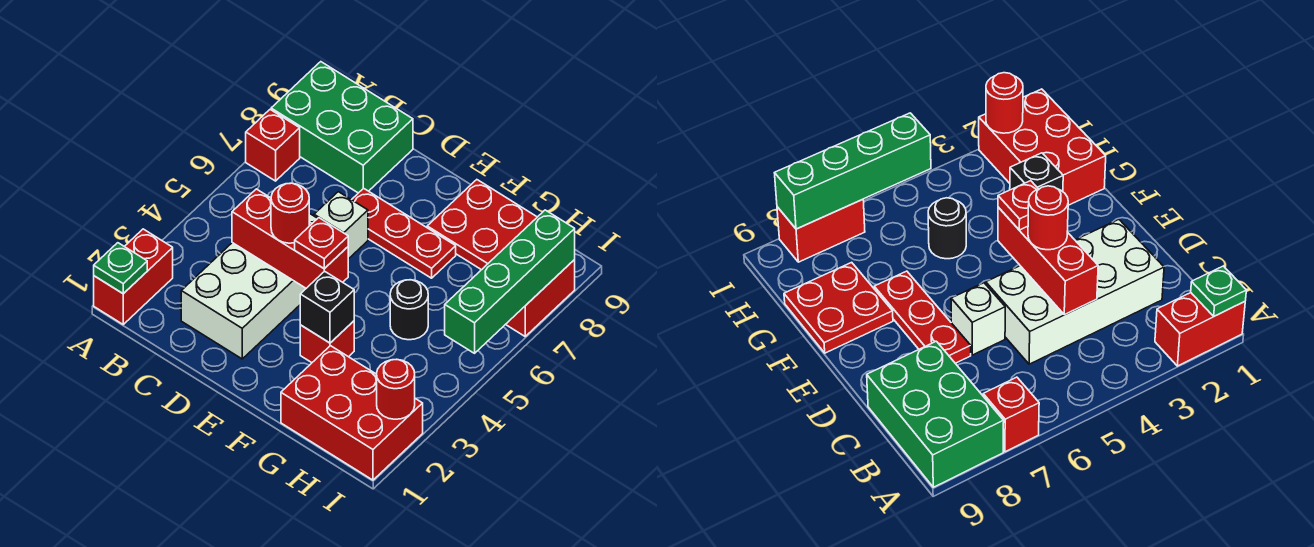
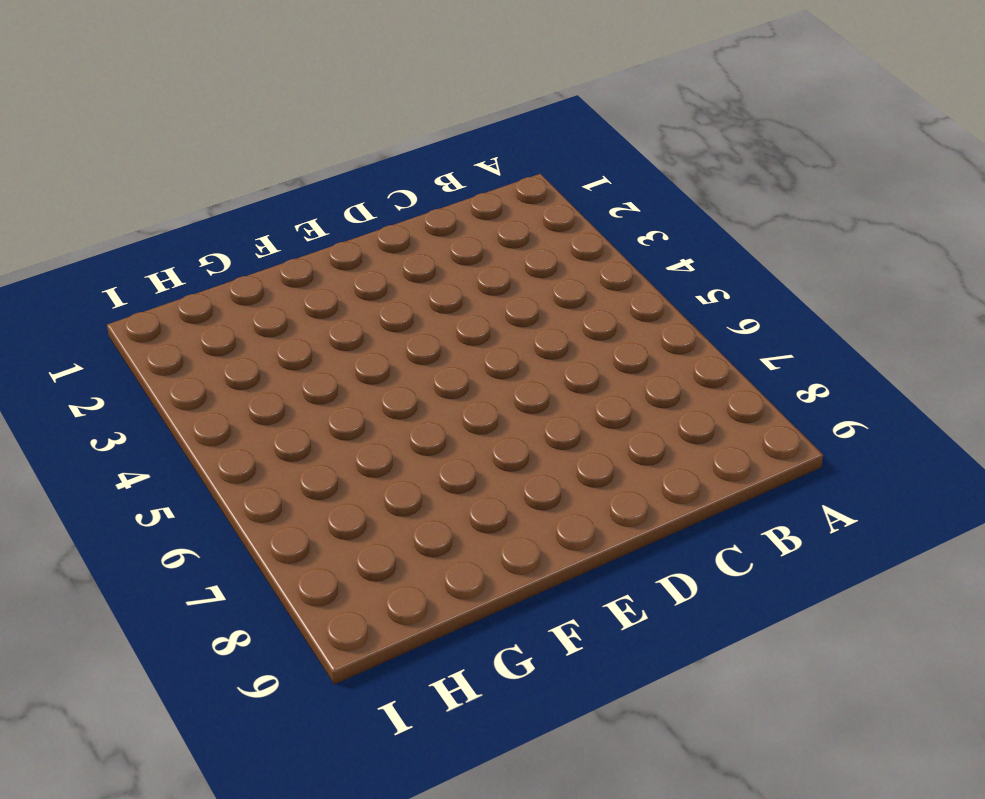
none -> red 1x2 brick [94,229,173,324]
none -> red 1x1 brick [246,110,300,181]
none -> green 2x3 brick [271,62,413,193]

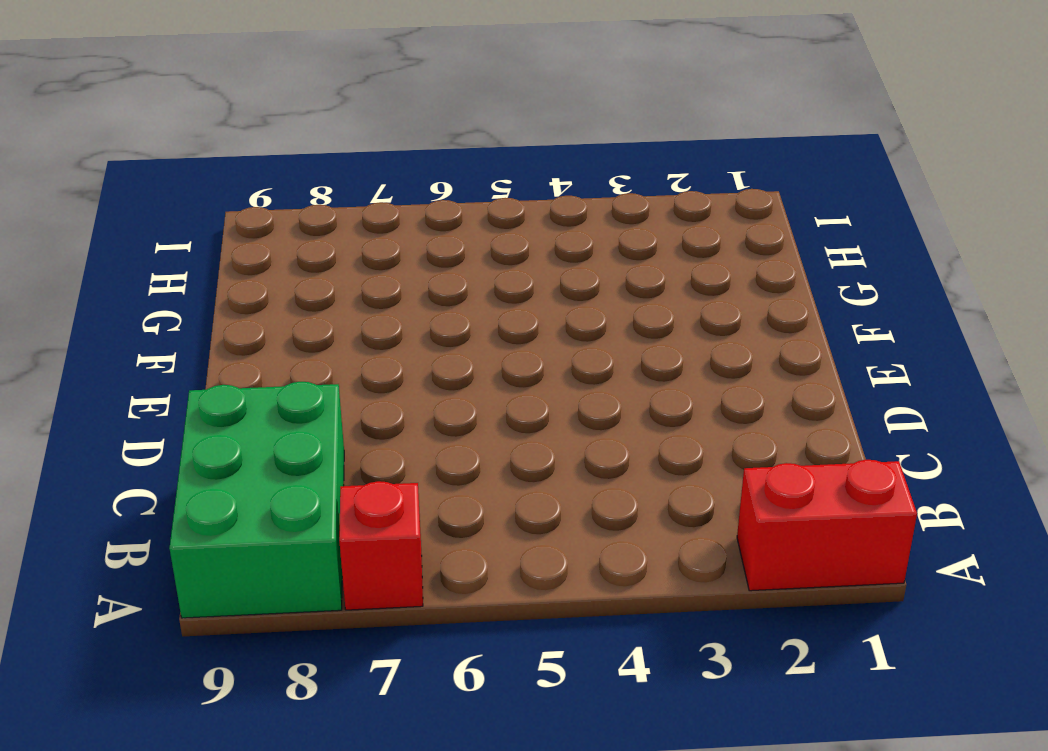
none -> white 2x4 brick [181,213,318,359]
none -> white 1x1 brick [314,192,368,259]
none -> red 1x3 plate [352,188,456,278]

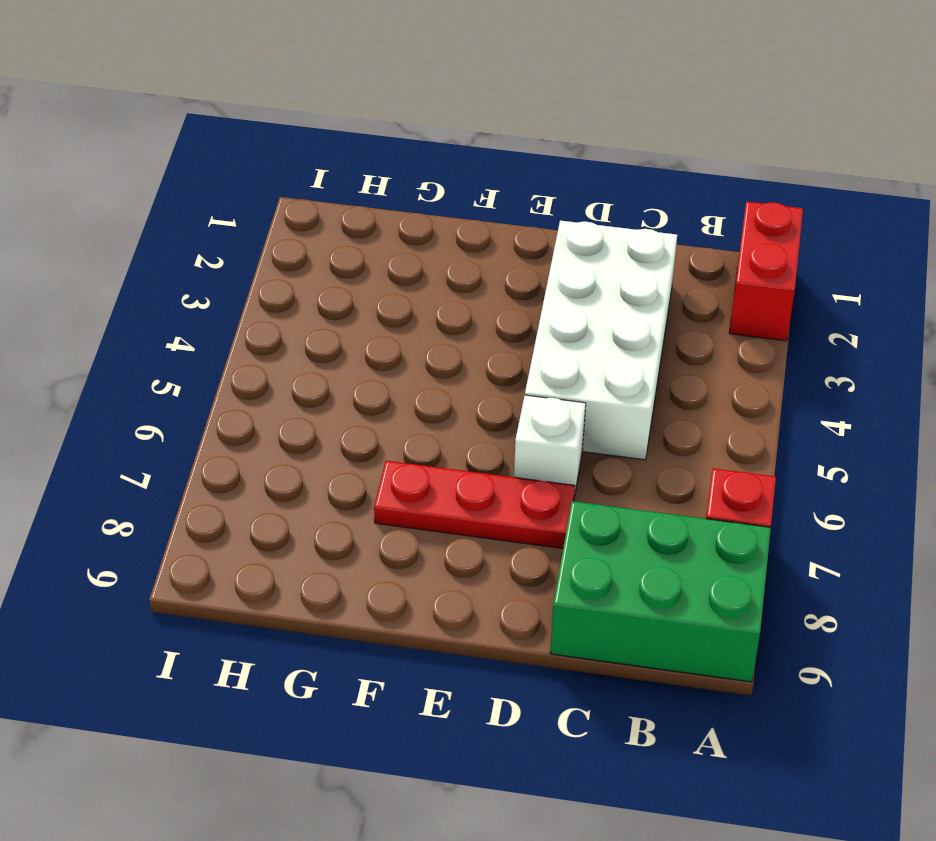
none -> red 1x1 brick [300,321,354,363]
none -> red 2x2 plate [427,180,537,270]
none -> red 2x3 brick [281,346,423,480]

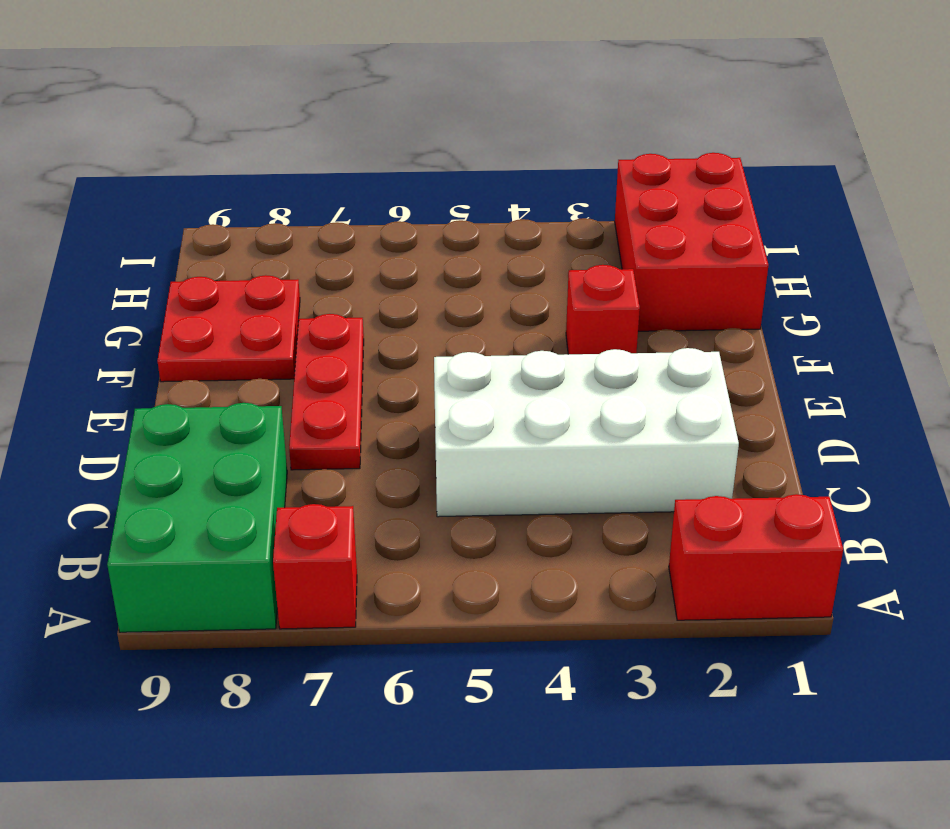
none -> white 1x1 brick [314,192,368,259]
none -> black 1x1 round brick [390,280,428,340]
none -> red 1x2 brick [506,260,575,336]

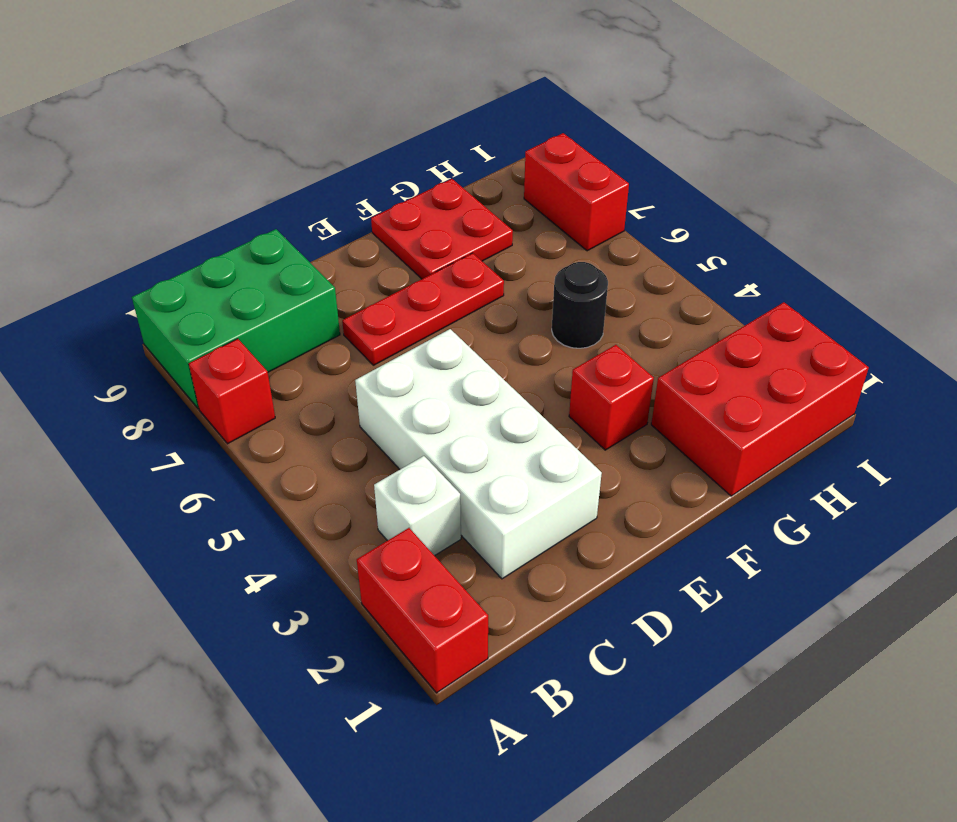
white 1x1 brick [374,456,461,556] -> white 1x1 brick moved to [314,192,368,259]
none -> green 1x1 plate [94,243,147,294]
none -> red 1x3 brick [232,189,348,288]
none -> black 1x1 brick [300,271,354,343]

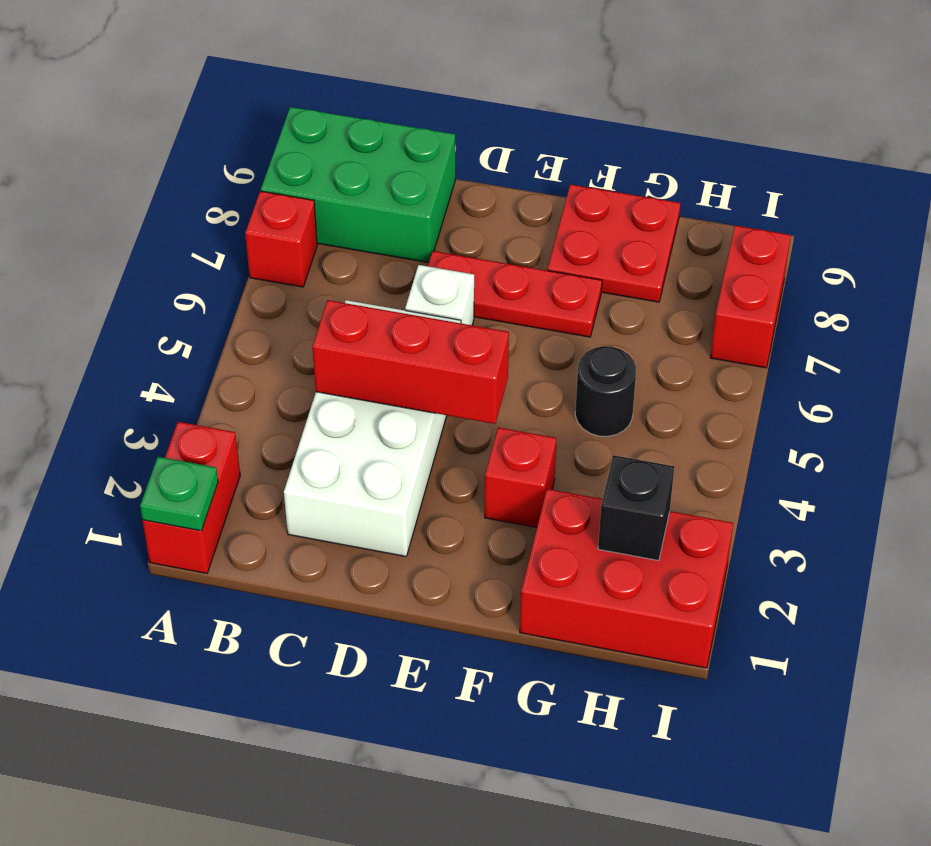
black 1x1 brick [598,455,674,561] -> black 1x1 brick moved to [300,271,354,343]
none -> red 1x1 round brick [377,359,415,419]
none -> green 1x4 brick [445,210,575,353]
none -> red 1x1 round brick [271,183,309,243]

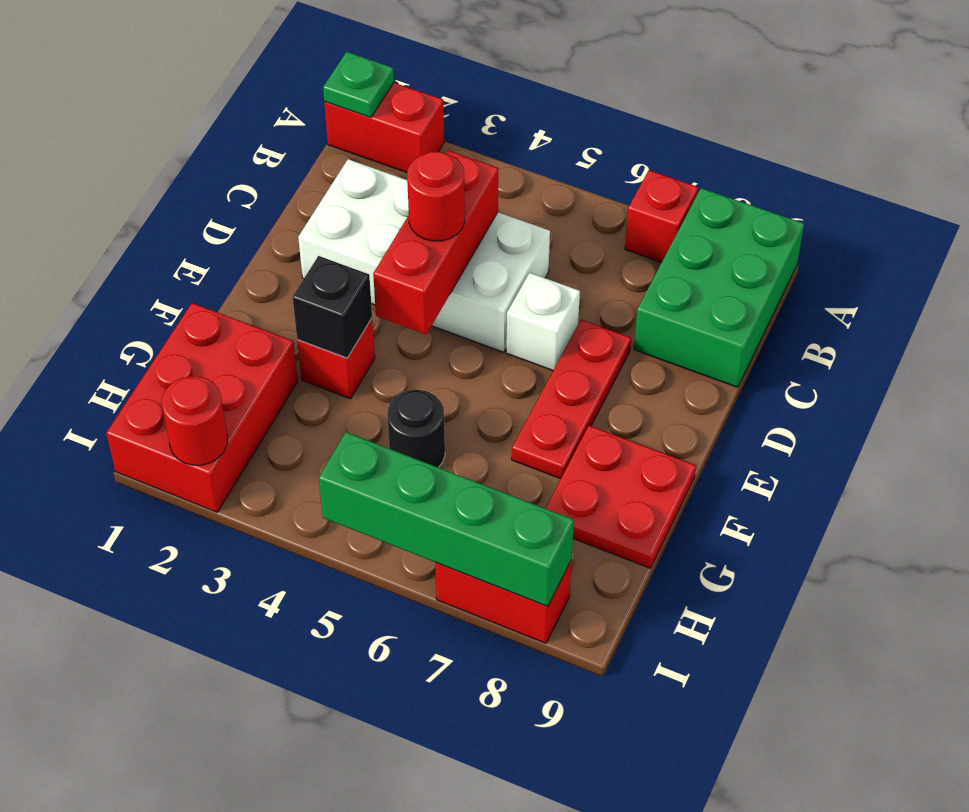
none -> red 1x1 plate [295,218,348,269]

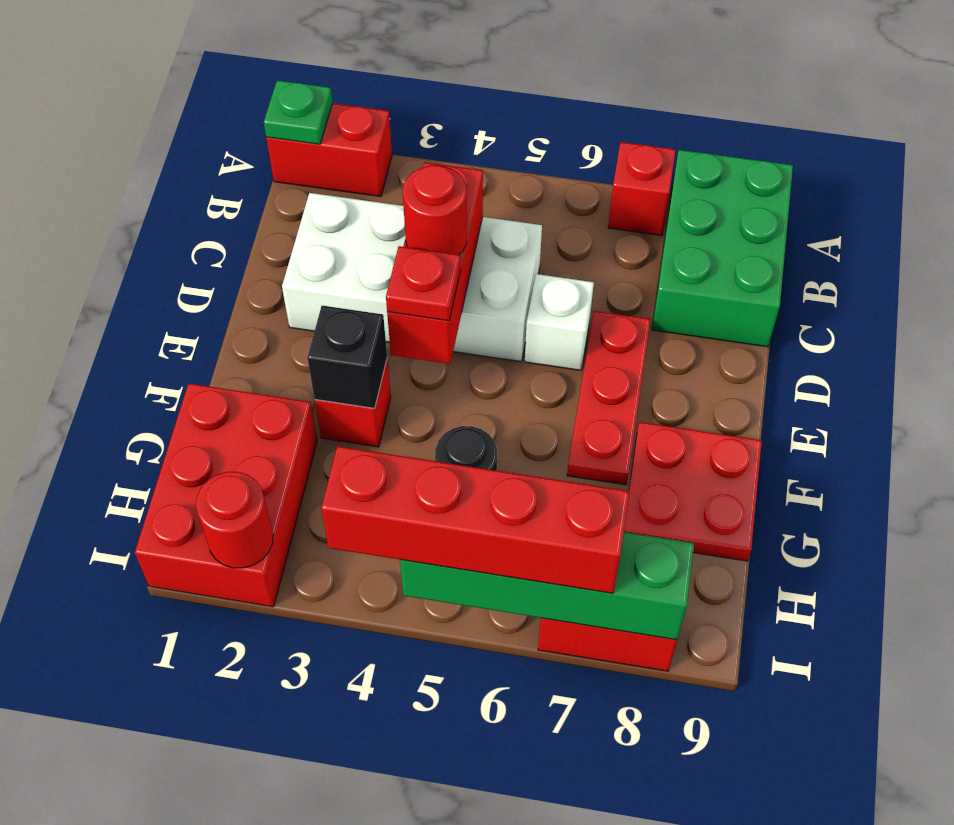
red 1x4 brick [321,446,629,593] -> none

